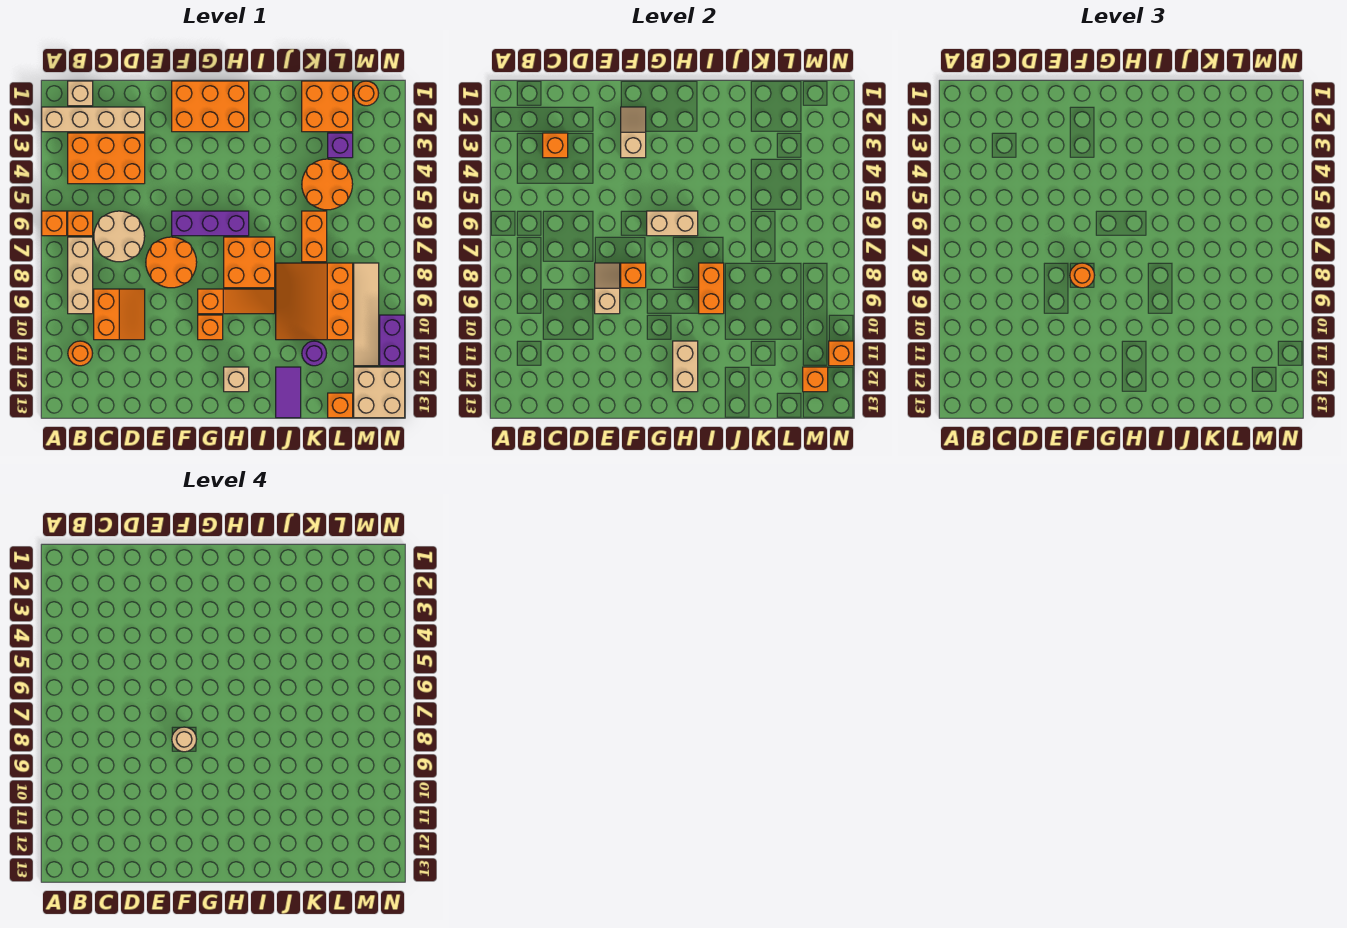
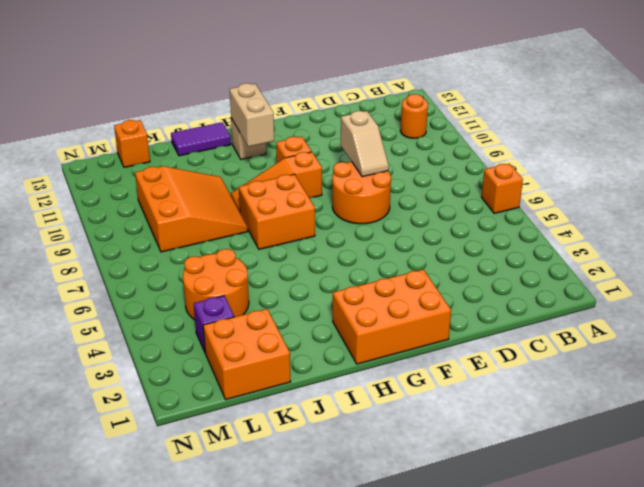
purple 1x2 tile [171,122,231,156] -> purple 1x2 tile turned to [276,367,301,418]
none -> tan 1x4 brick [42,107,145,132]
none -> tan 1x1 brick [68,81,93,106]
none -> orange 2x3 brick [68,133,145,184]
none -> orange 1x1 brick [68,211,93,236]

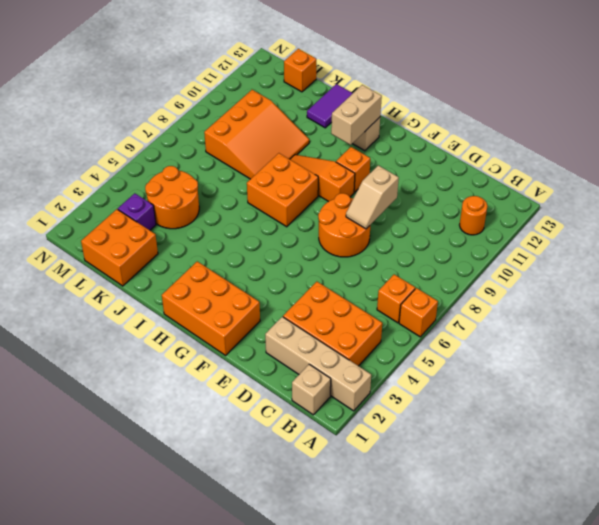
none -> tan 1x3 brick [68,237,93,314]
none -> tan 2x2 round brick [94,211,145,262]
none -> orange 2x2 slope [94,289,145,340]
none -> purple 1x3 brick [172,211,249,236]

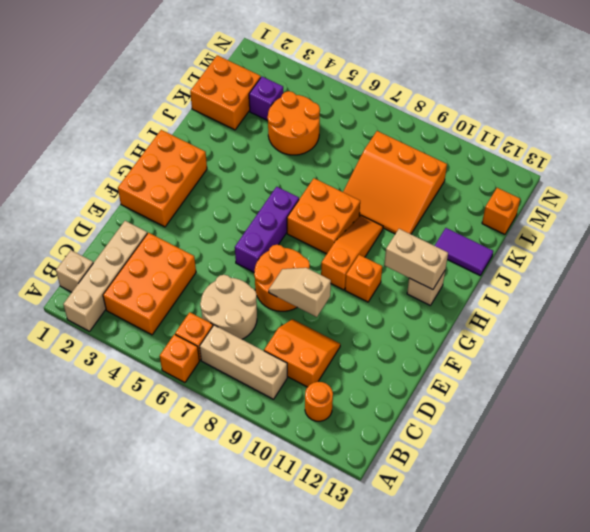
none -> orange 1x2 brick [302,211,327,262]
none -> purple 1x1 round brick [302,341,327,366]
none -> orange 1x1 round brick [354,81,379,106]
none -> tan 1x4 tile [354,263,379,366]

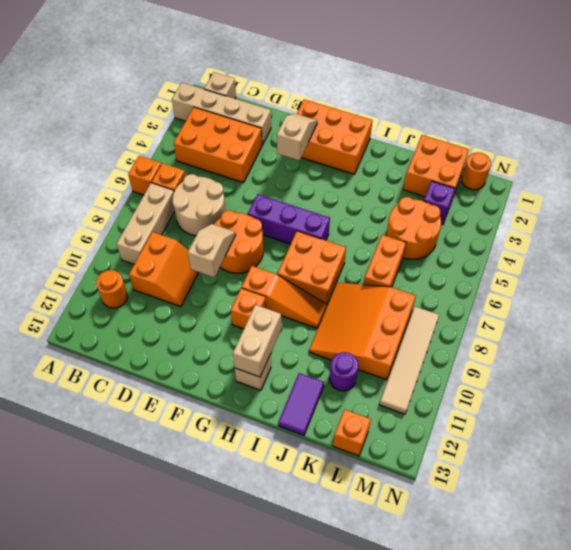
none -> tan 2x2 brick [354,367,405,418]
none -> purple 1x2 brick [380,315,405,366]
none -> orange 1x1 brick [543,133,568,158]
none -> orange 1x1 brick [621,263,646,288]

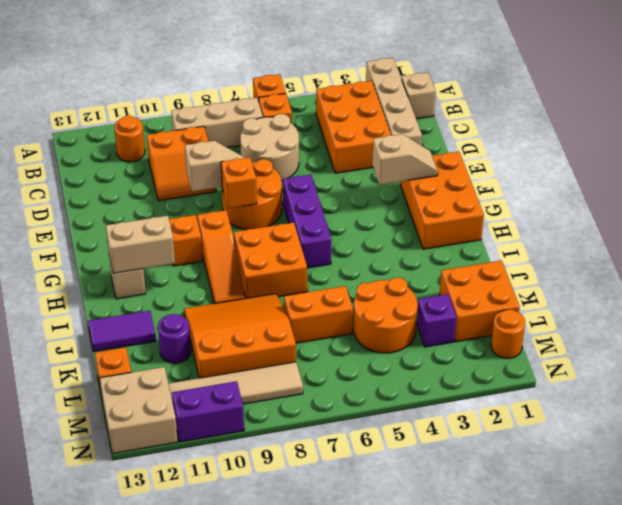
none -> orange 1x1 brick [543,133,568,158]
none -> tan 1x2 brick [647,211,698,236]
none -> orange 1x2 brick [699,263,724,314]
none -> orange 1x1 brick [803,367,828,392]

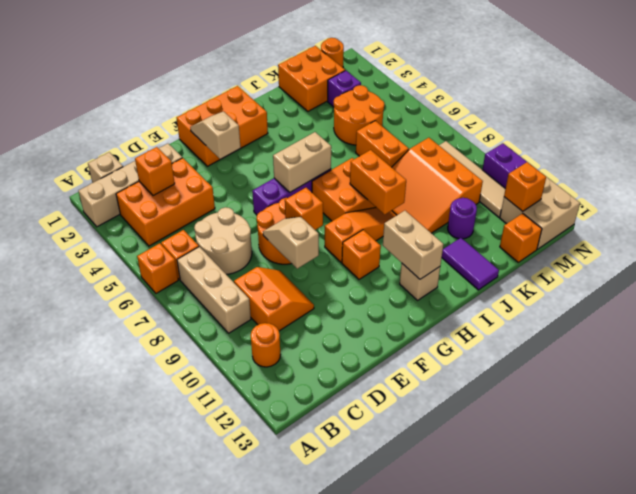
none -> orange 1x1 brick [829,341,854,366]
none -> orange 1x1 round brick [1070,263,1095,288]
none -> tan 1x1 round brick [172,727,197,752]

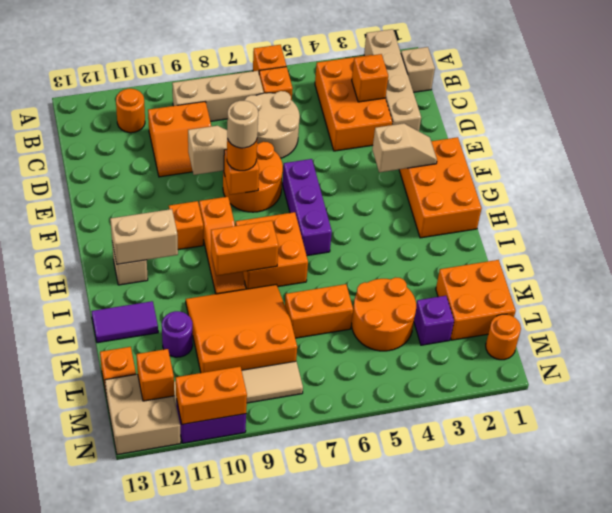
orange 1x2 brick [176,367,247,424] -> orange 1x1 brick [829,341,854,366]
none -> tan 1x2 brick [647,211,698,236]

